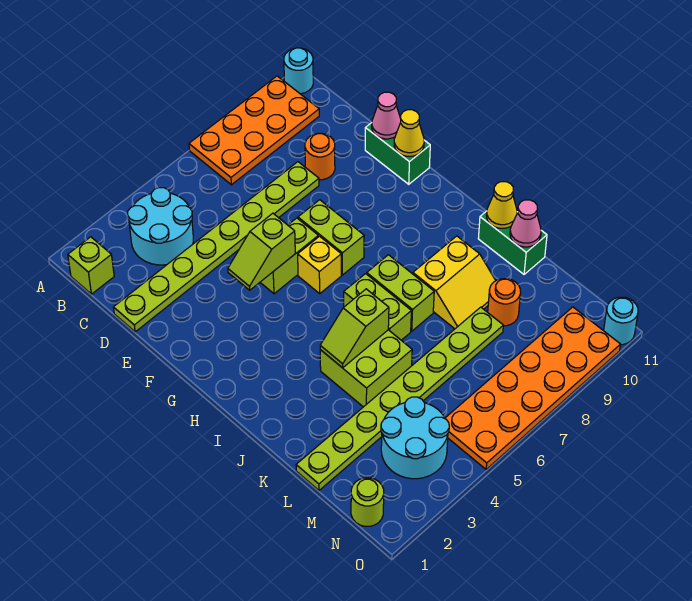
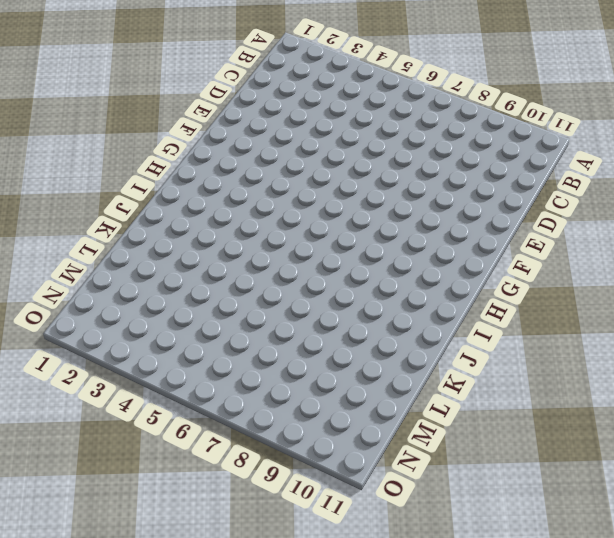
none -> orange 2x4 plate [189,76,319,185]
none -> cyan 1x1 round brick [284,48,313,94]
none -> lime 1x1 brick [68,237,114,294]

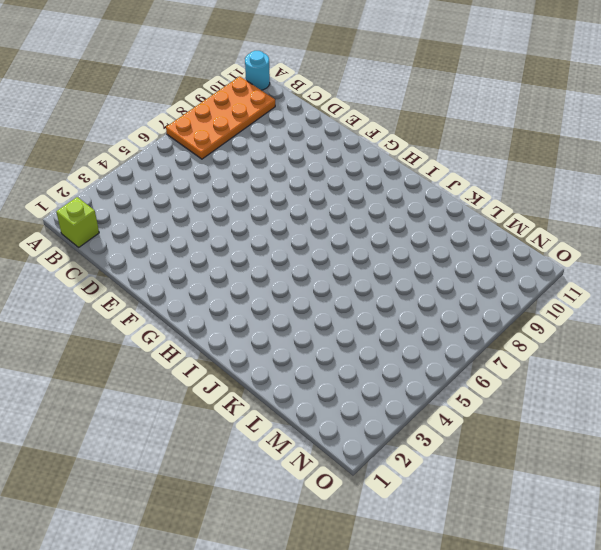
none -> cyan 2x2 round brick [128,188,193,265]
none -> lime 1x8 plate [113,162,319,332]
none -> orange 1x1 round brick [305,133,335,180]

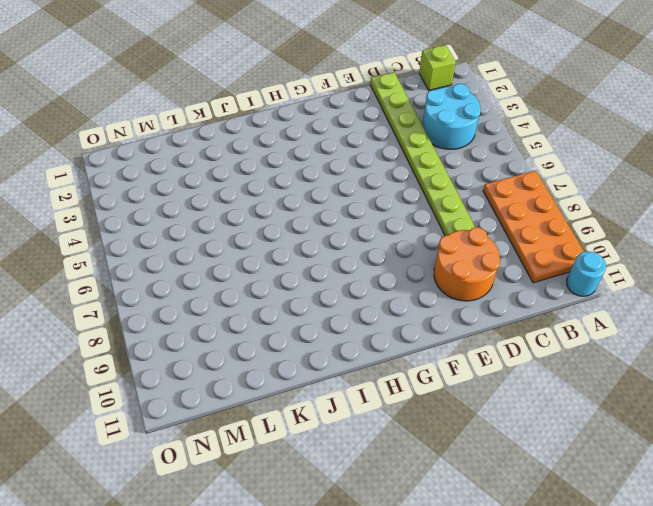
orange 2x2 round brick [434,227,501,301] -> orange 1x1 round brick [305,133,335,180]
none -> green 1x2 brick [365,123,430,184]
none -> lime 1x2 brick [260,218,318,294]
none -> lime 1x2 brick [298,200,364,275]

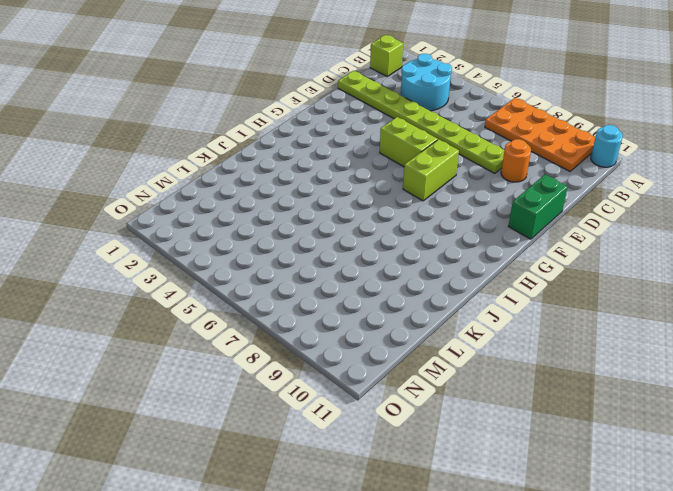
none -> yellow 1x1 brick [298,236,341,293]
none -> lime 1x2 brick [344,274,411,340]
none -> lime 1x2 brick [367,255,434,331]

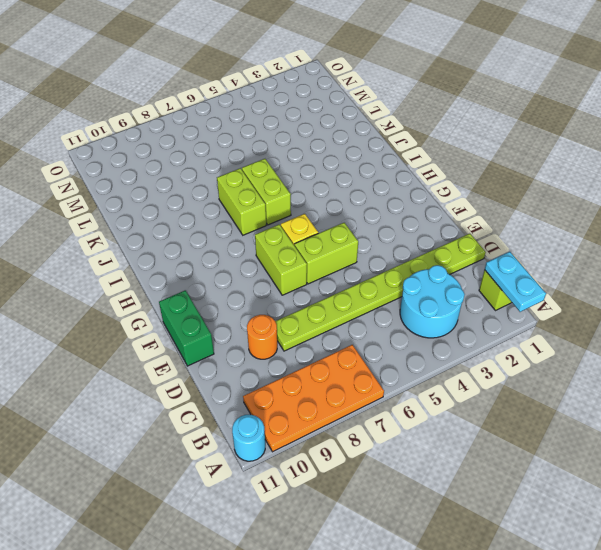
cyan 1x2 plate [485,252,546,312] -> none
none -> lime 2x2 brick [320,330,412,407]
none -> yellow 2x2 slope [413,236,496,329]
none -> green 1x2 brick [478,211,547,274]

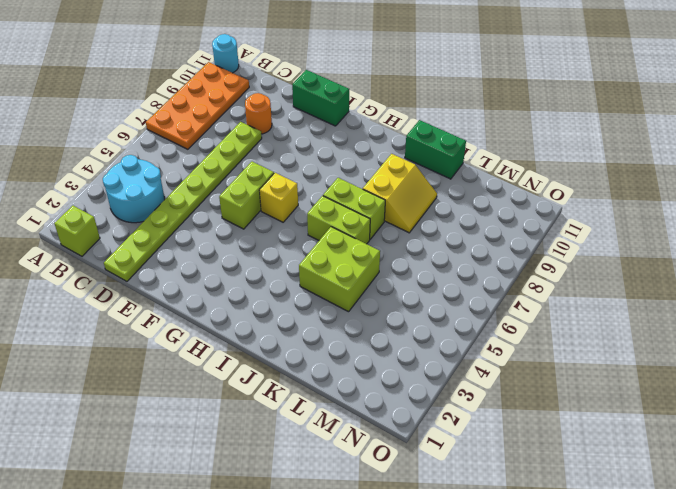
none -> lime 1x2 brick [298,200,364,275]
none -> lime 1x8 plate [296,307,503,490]
none -> orange 1x1 round brick [488,279,521,326]

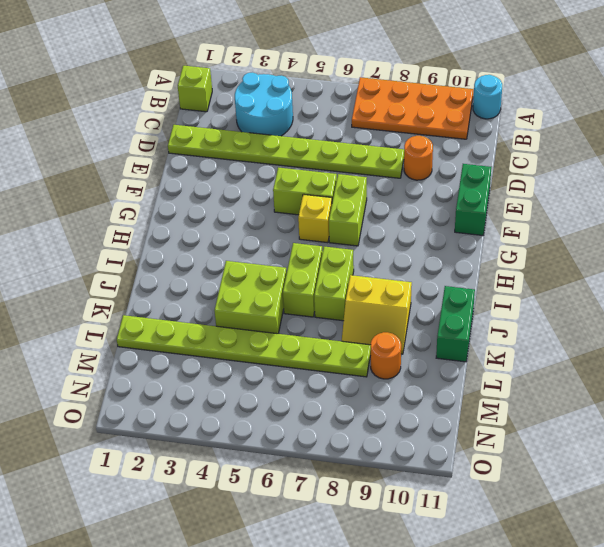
none -> cyan 2x2 round brick [381,397,449,479]
none -> lime 1x1 round brick [351,478,384,526]
none -> orange 2x6 plate [445,307,621,469]

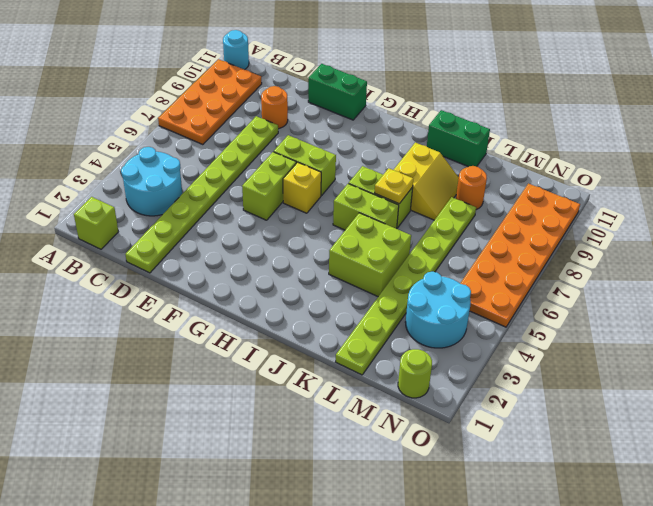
yellow 1x1 plate [375,168,413,204] -> none
none -> cyan 1x1 round brick [604,297,638,345]
none -> pink 1x1 cone [372,92,401,139]
none -> lime 1x2 slope [228,213,295,290]

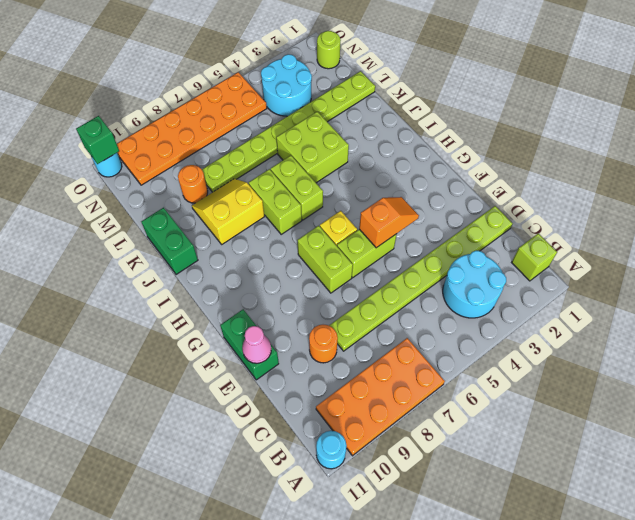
orange 1x2 slope [359,197,419,248] -> lime 1x2 slope [228,213,295,290]
green 1x1 brick [76,116,119,164] -> none
none -> yellow 1x1 cone [394,110,424,156]
none -> lime 1x2 slope [320,289,389,368]
none -> yellow 1x1 cone [486,182,517,228]

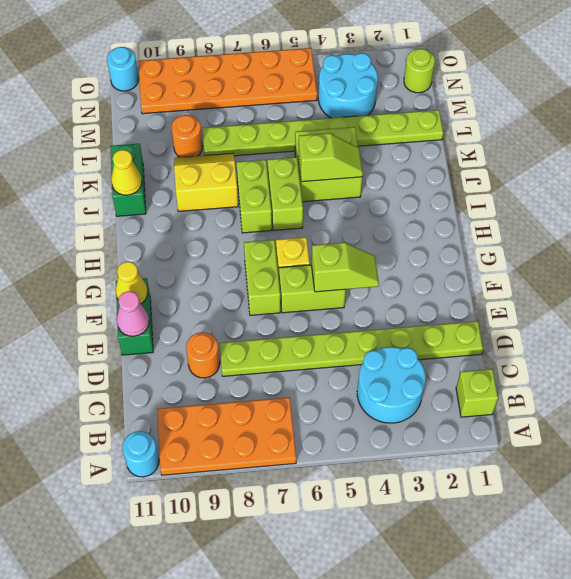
none -> pink 1x1 cone [510,200,541,247]

